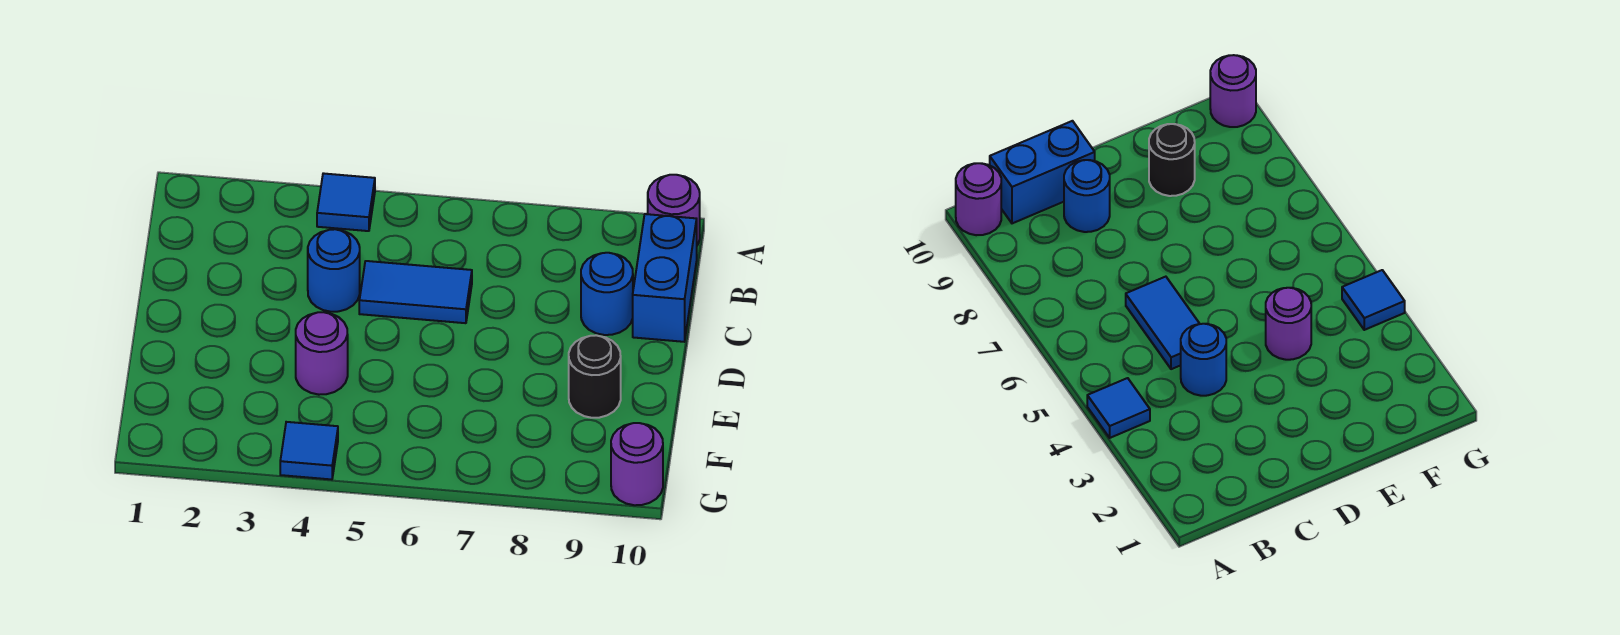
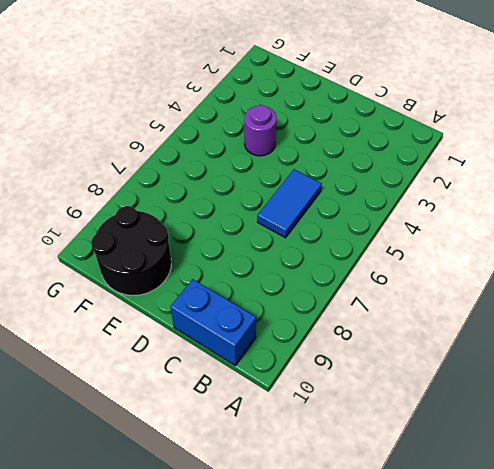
black 2x2 round brick [91,206,171,295] -> black 1x1 round brick [569,335,621,418]
none -> blue 1x1 tile [317,173,375,231]
none -> purple 1x1 round brick [648,175,700,245]

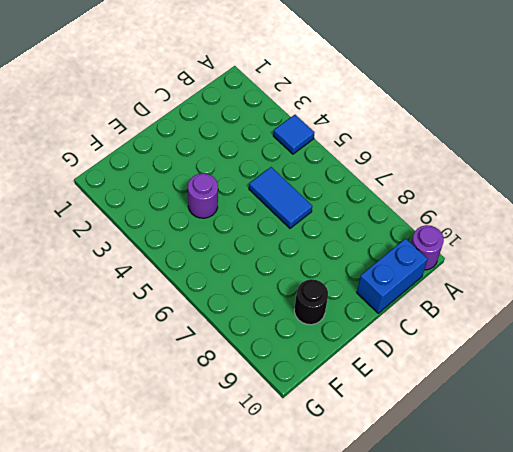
none -> blue 1x1 round brick [308,229,360,312]
none -> blue 1x1 round brick [581,253,633,335]

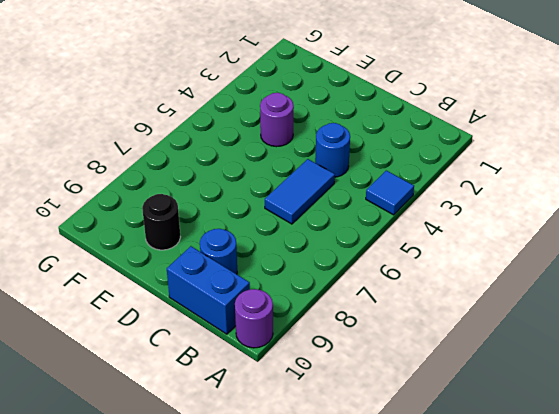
none -> blue 1x1 tile [280,422,338,479]
none -> purple 1x1 round brick [611,423,663,505]

